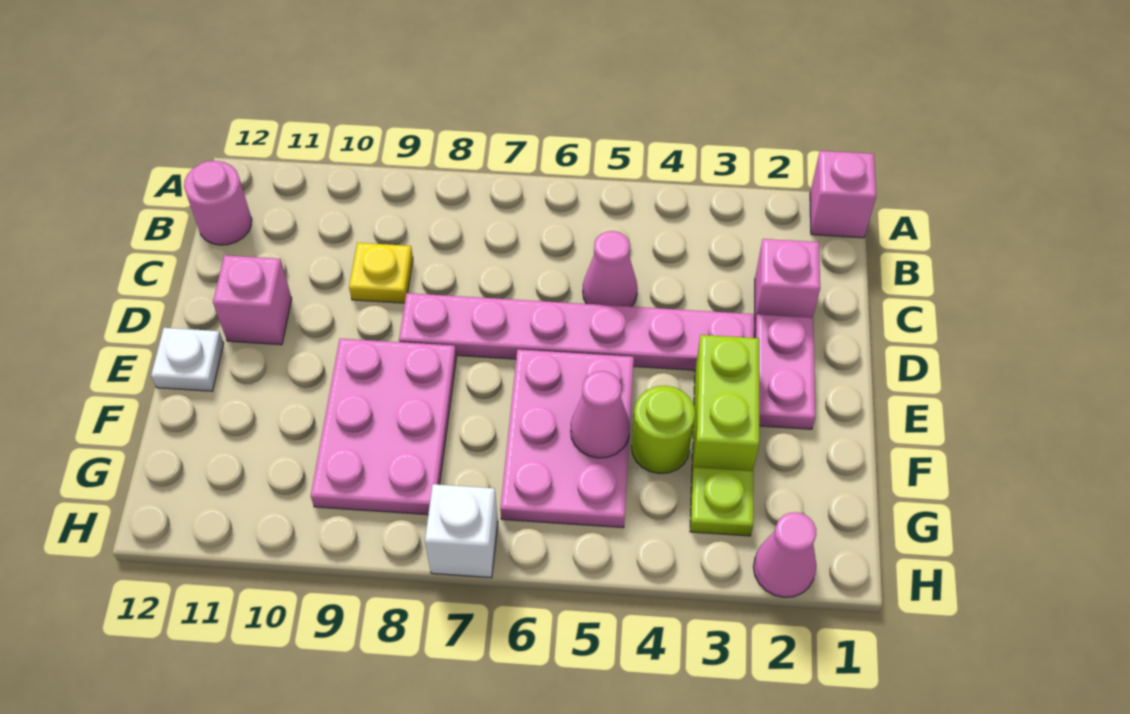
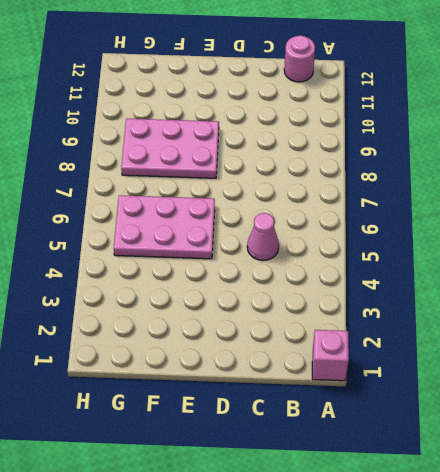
none -> pink 1x1 brick [755,239,820,322]
none -> yellow 1x1 plate [349,243,413,303]
none -> pink 1x2 plate [754,314,815,429]

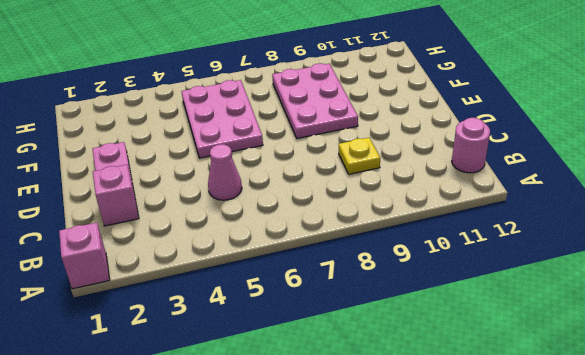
none -> pink 1x6 plate [399,293,754,370]
none -> pink 1x1 brick [213,255,292,345]
none -> lime 1x2 brick [692,335,759,473]

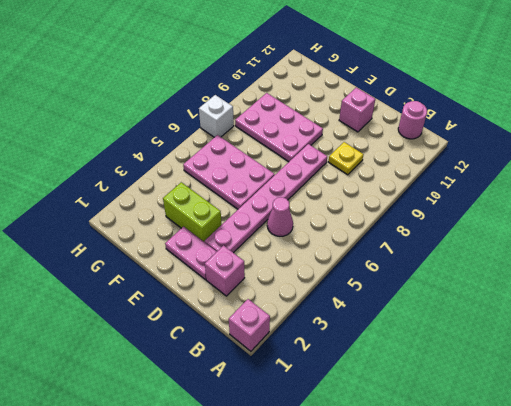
none -> white 1x1 plate [151,328,224,391]
none -> lime 1x1 round brick [632,386,695,474]
none -> lime 1x1 plate [690,467,753,536]

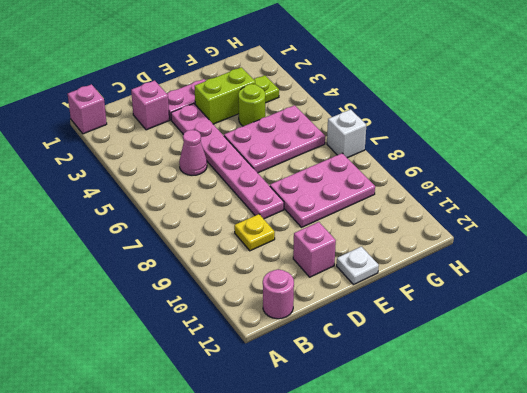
none -> pink 1x1 cone [753,512,817,597]
none -> pink 1x1 cone [571,371,630,458]

